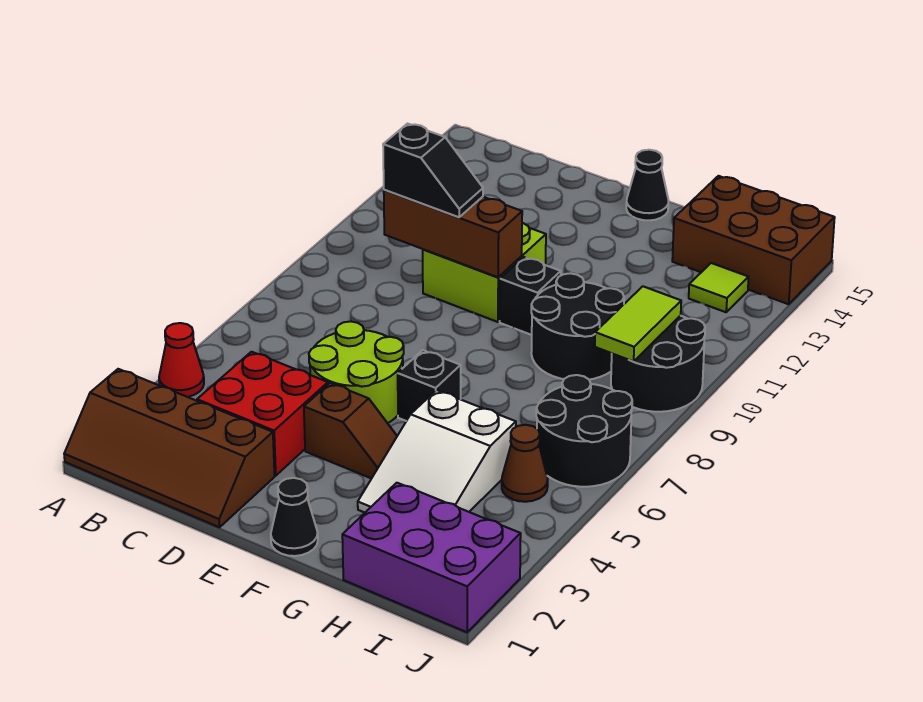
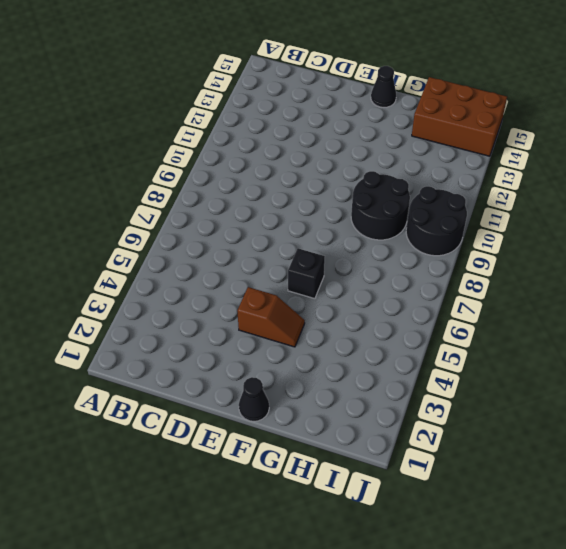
none -> brown 2x4 slope [64,369,275,527]
none -> red 1x1 cone [159,323,204,397]
none -> red 2x2 brick [197,352,328,476]

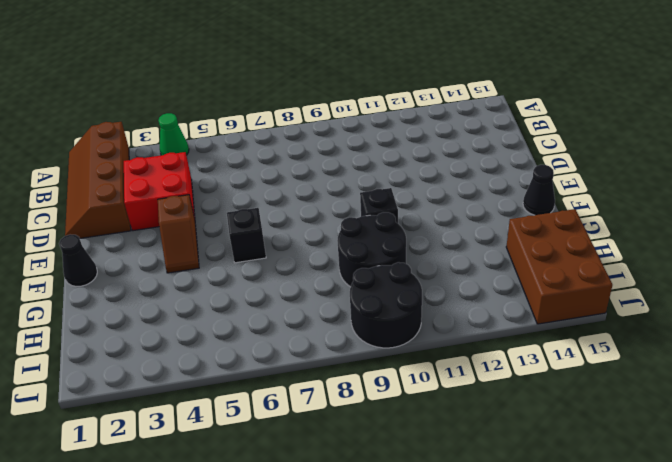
green 1x1 cone [158,113,189,155] -> red 1x1 cone [159,323,204,397]
none -> lime 2x2 round brick [309,321,404,423]
none -> lime 2x2 brick [423,223,546,322]
none -> white 2x3 slope [358,390,516,513]

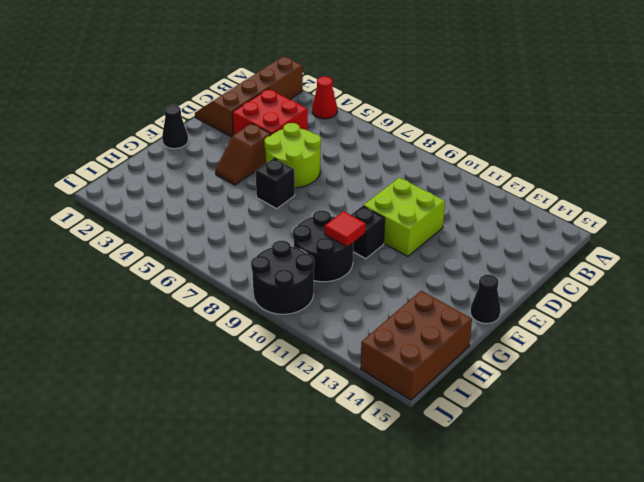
red 1x1 tile [325,211,366,247] -> none
none -> white 2x3 slope [358,390,516,513]
none -> purple 2x3 brick [342,483,521,632]
none -> brown 1x1 cone [502,425,548,502]

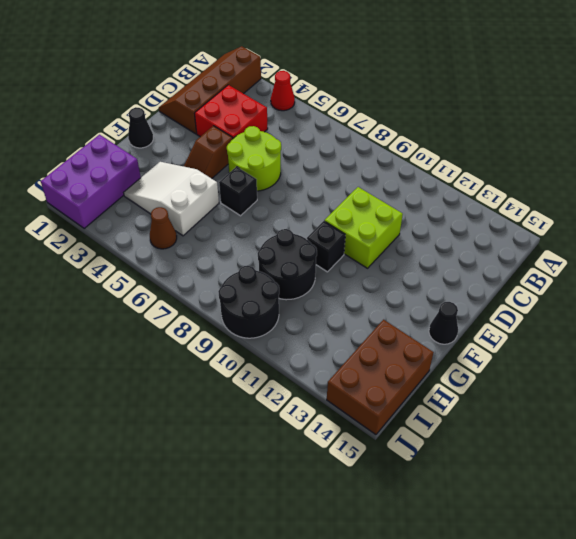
none -> black 2x2 round brick [536,375,632,487]
none -> lime 1x1 tile [689,263,749,312]
none -> brown 1x3 brick [384,190,522,277]

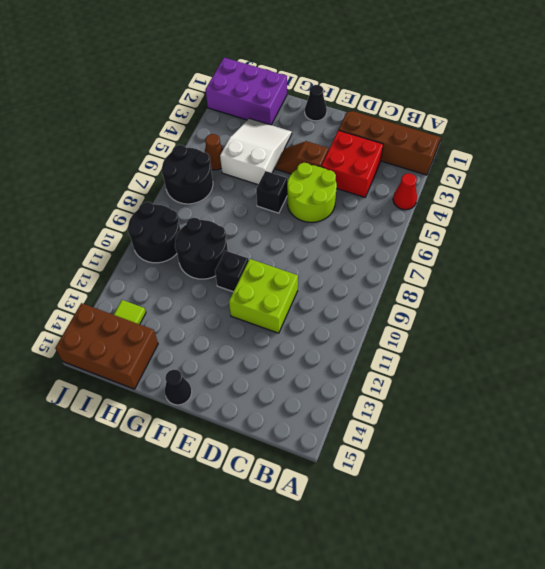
none -> brown 1x3 brick [384,190,522,277]
none -> lime 1x2 tile [595,286,681,361]
none -> black 1x2 slope [383,124,483,217]

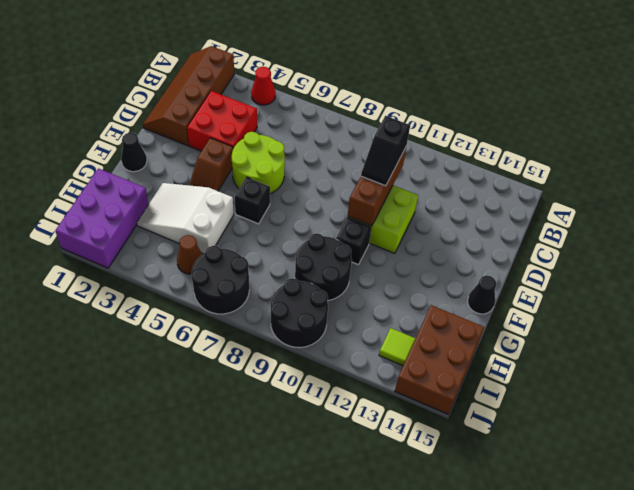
none -> lime 1x2 tile [595,286,681,361]

